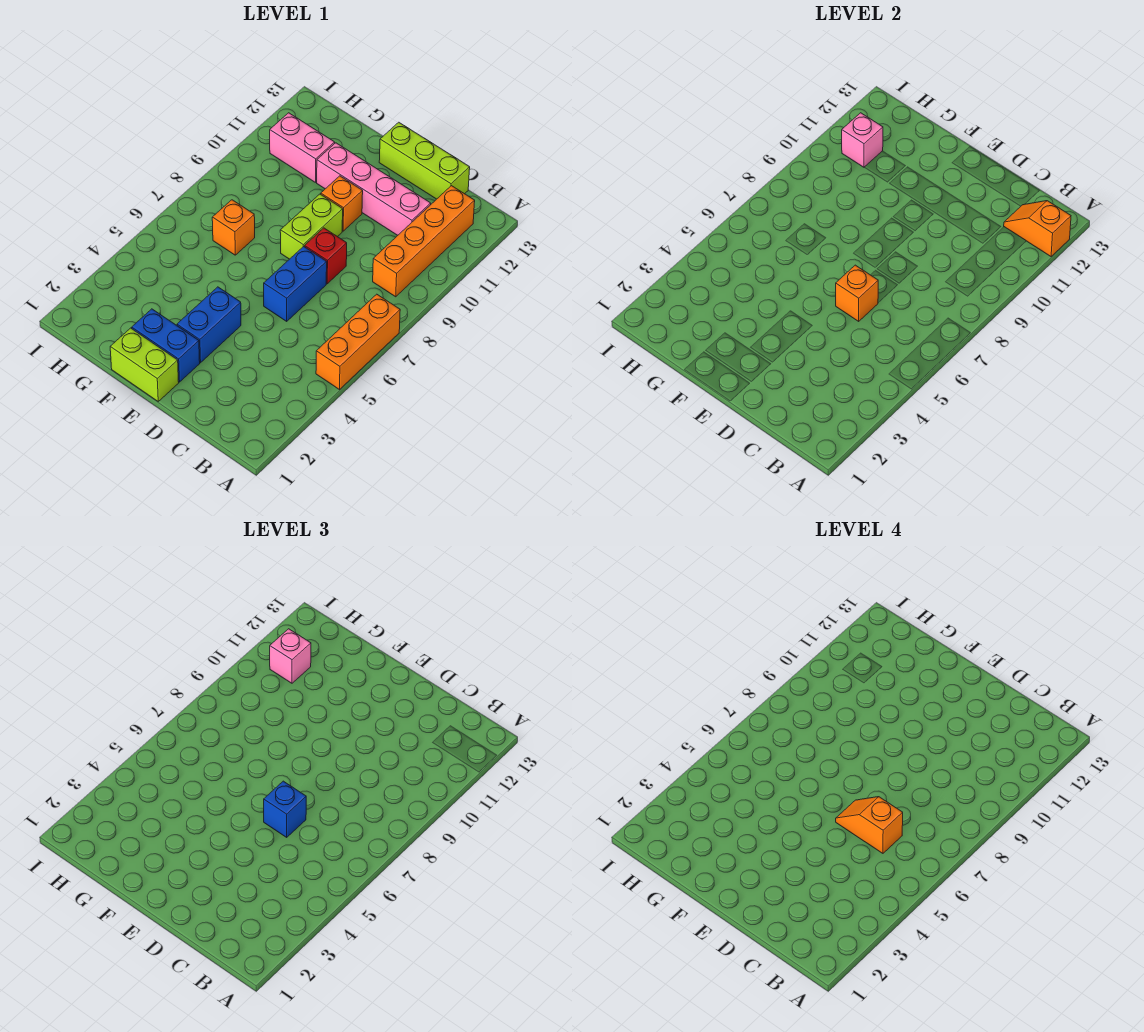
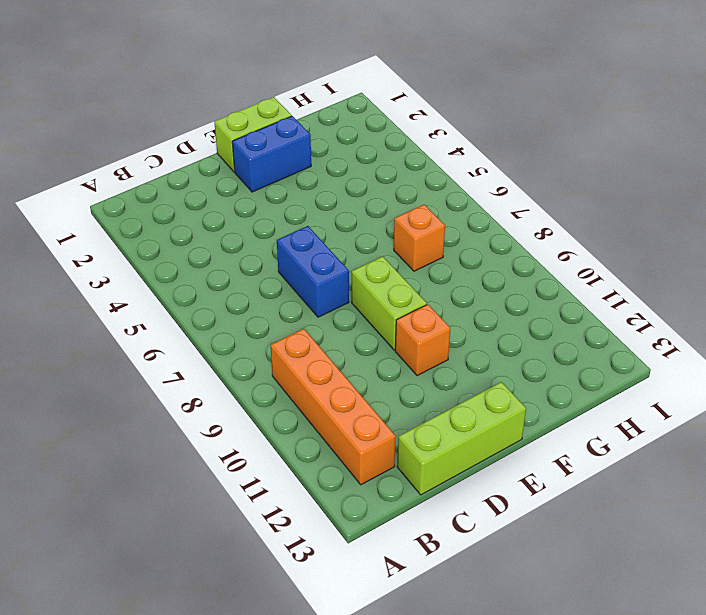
none -> orange 1x3 brick [316,294,400,390]
none -> pink 1x4 brick [317,143,431,235]
none -> red 1x1 brick [305,228,347,284]

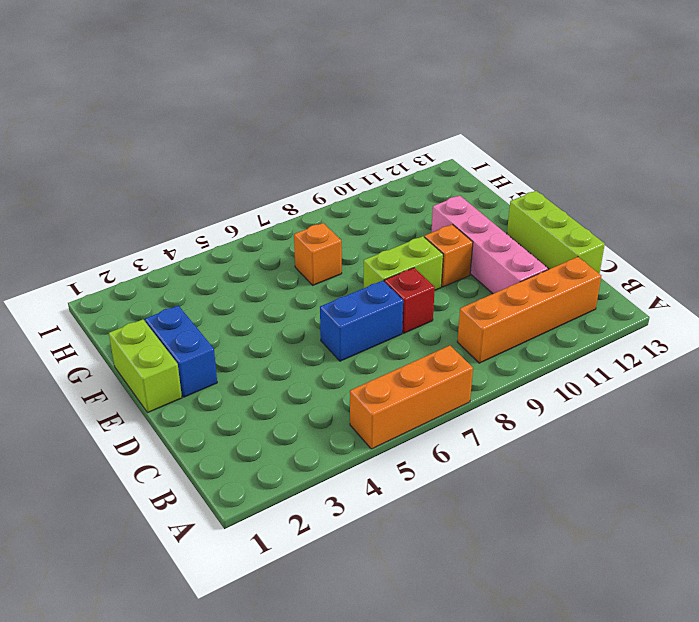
none -> blue 1x2 brick [177,287,241,363]
none -> pink 1x2 brick [270,113,335,182]
none -> orange 1x2 slope [1004,201,1071,256]

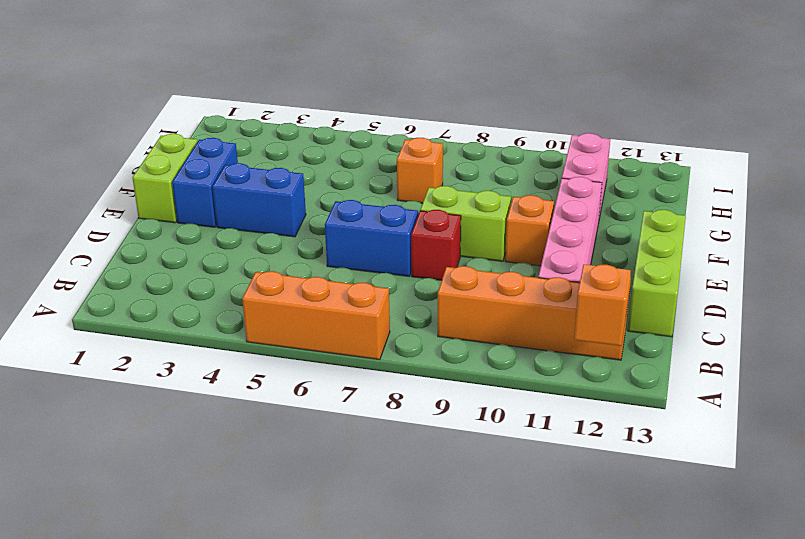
none -> orange 1x1 brick [836,265,878,321]
none -> pink 1x1 brick [842,113,883,167]
none -> blue 1x1 brick [264,781,306,837]

